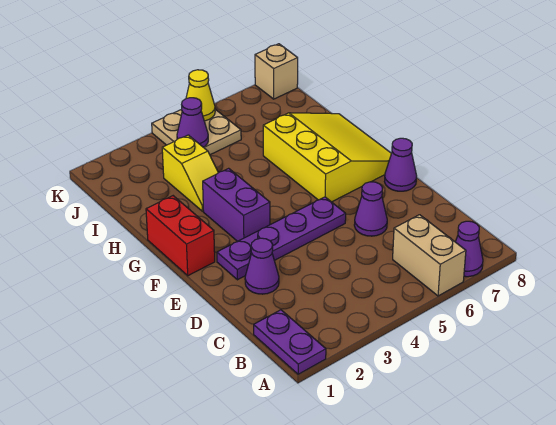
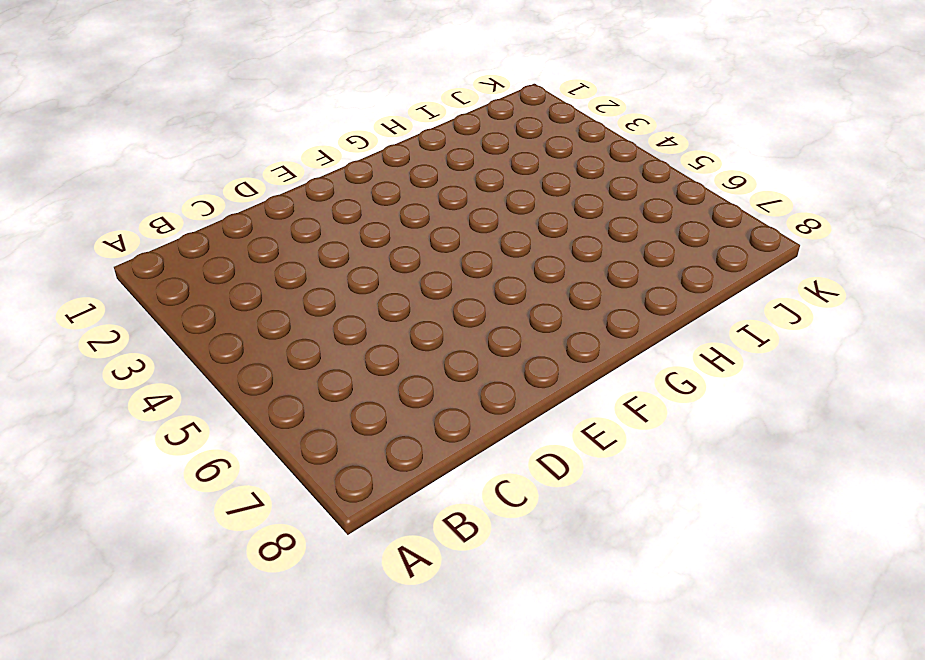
none -> purple 1x2 plate [254,310,326,374]
none -> tan 1x2 brick [393,215,466,296]
none -> purple 1x1 cone [456,221,483,277]

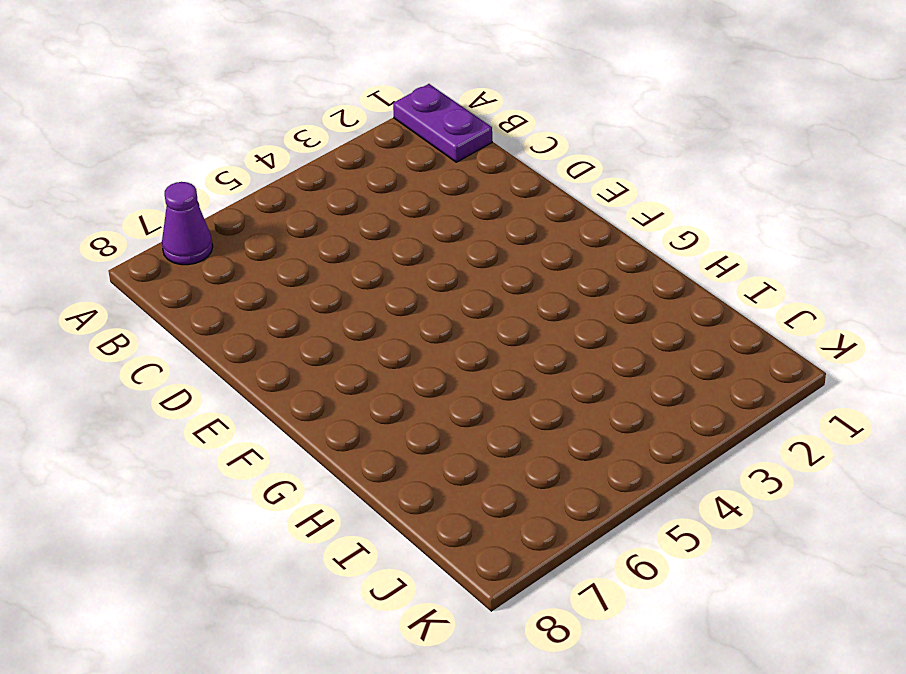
none -> tan 1x2 brick [393,215,466,296]
none -> purple 1x1 cone [245,238,279,294]
none -> purple 1x1 cone [354,182,387,236]

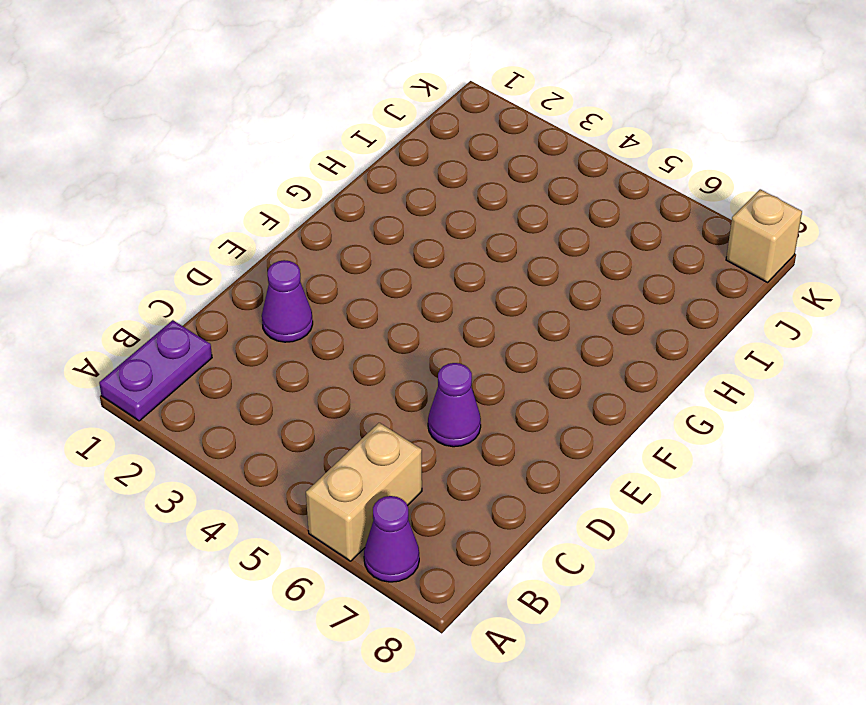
none -> purple 1x4 plate [217,197,346,280]
none -> purple 1x1 cone [385,138,417,191]
none -> red 1x2 brick [146,196,215,276]

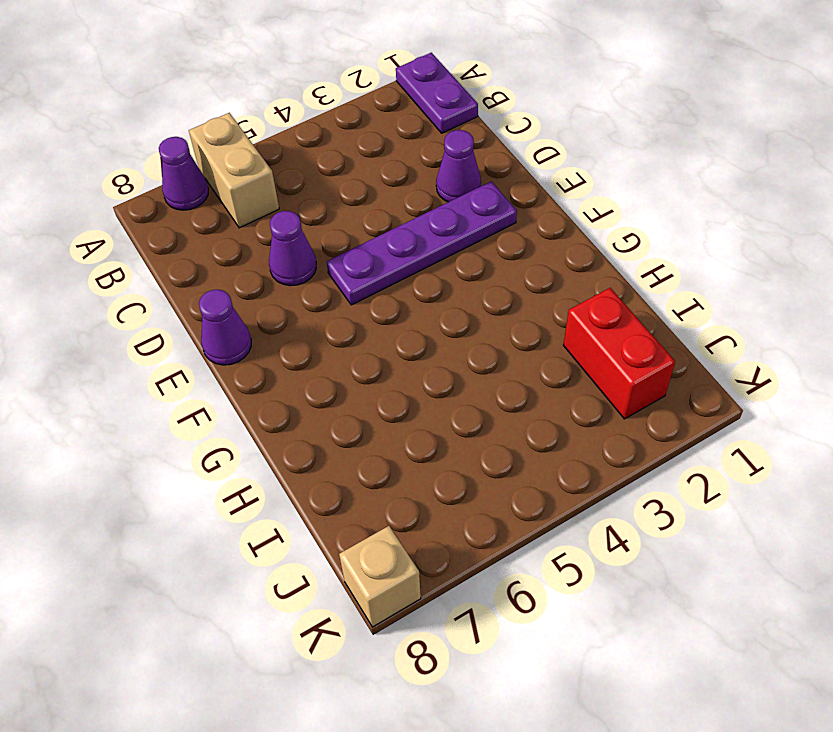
red 1x2 brick [563,288,675,419] -> red 1x2 brick moved to [146,196,215,276]
none -> purple 1x2 brick [203,168,270,241]
none -> yellow 3x3 slope [263,113,391,202]
none -> yellow 1x2 slope [162,135,218,211]

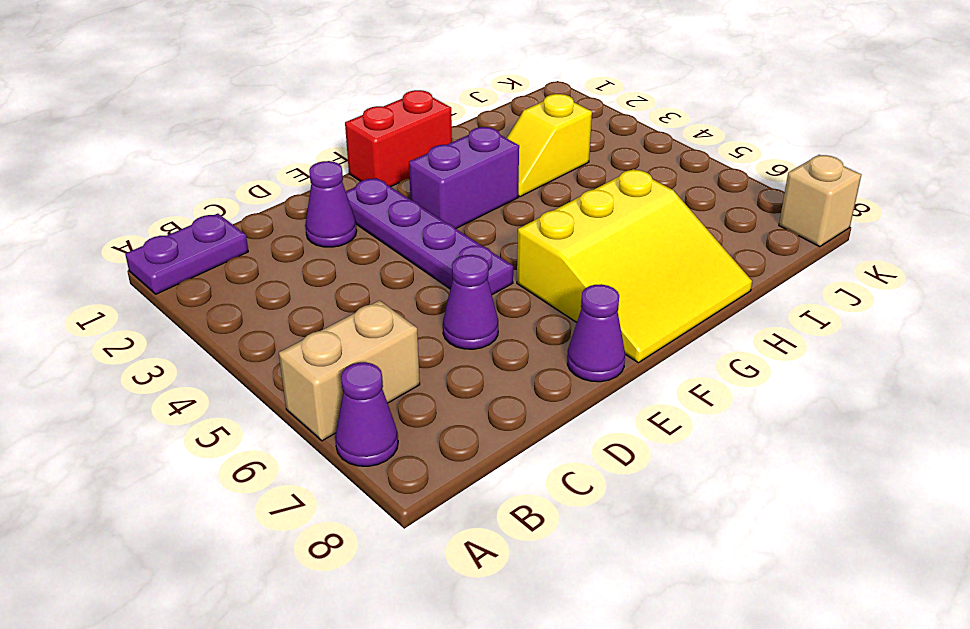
none -> tan 2x2 plate [152,109,241,155]
none -> purple 1x1 cone [177,98,208,147]
none -> yellow 1x1 cone [186,70,215,121]

